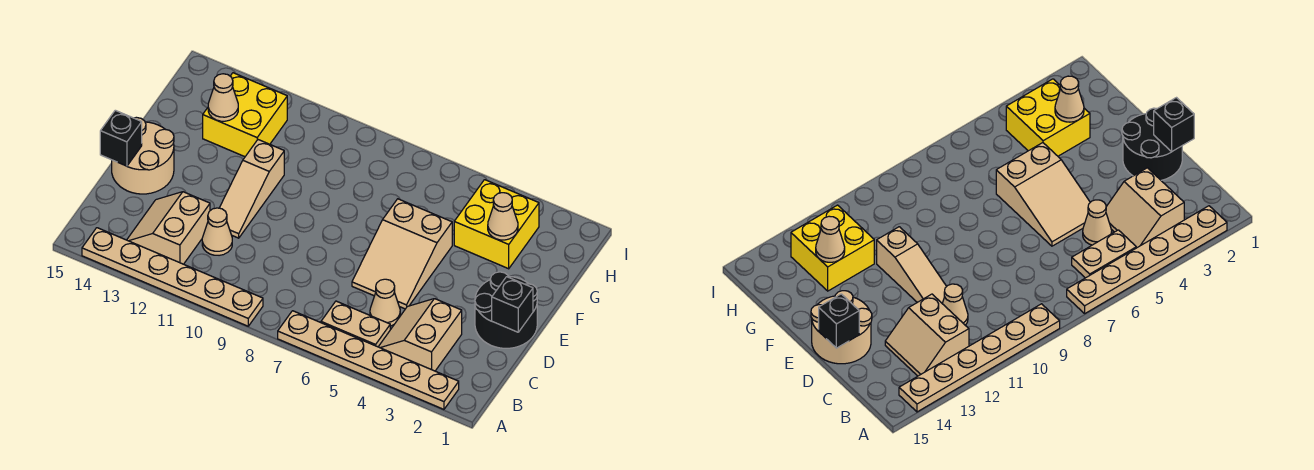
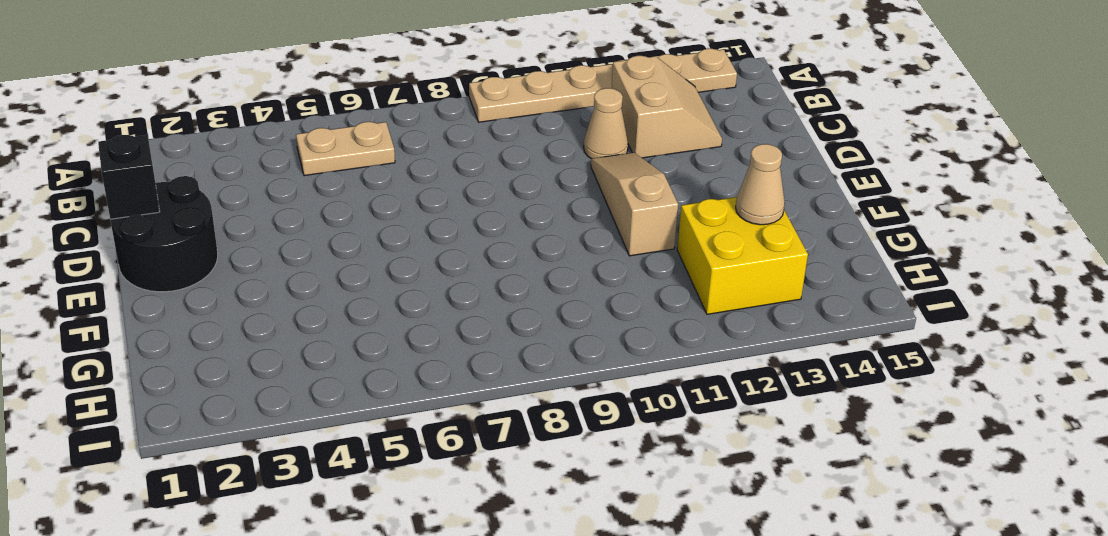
none -> tan 1x6 plate [278,311,459,409]
none -> tan 2x2 slope [378,299,462,371]
none -> tan 1x1 cone [370,279,400,326]

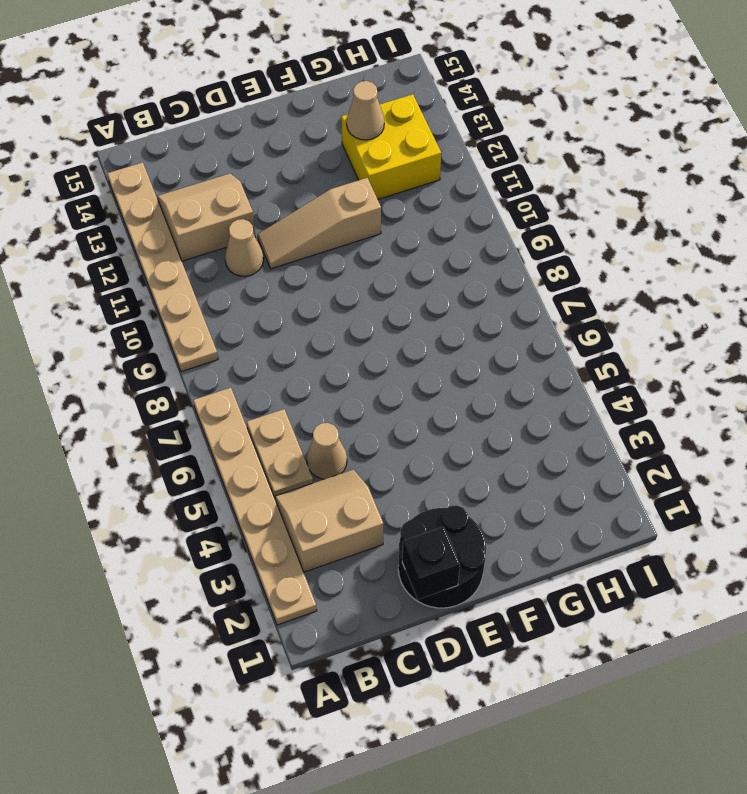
none -> tan 2x3 slope [352,199,452,309]
none -> tan 2x2 round brick [112,117,174,194]
none -> yellow 2x2 brick [454,180,539,269]

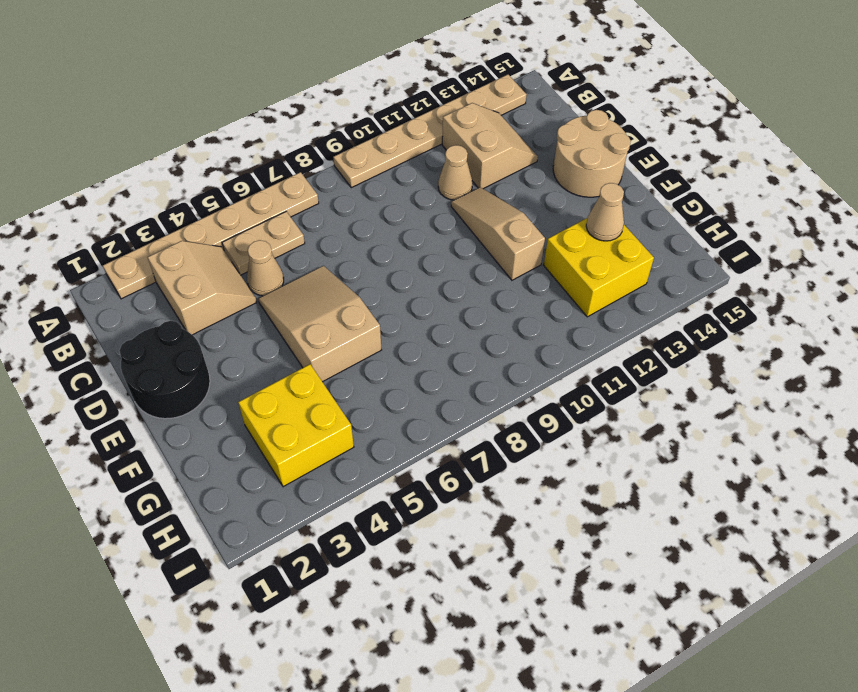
none -> black 1x1 brick [492,277,533,332]
none -> black 1x1 brick [100,110,142,166]
none -> tan 1x1 cone [488,193,518,240]

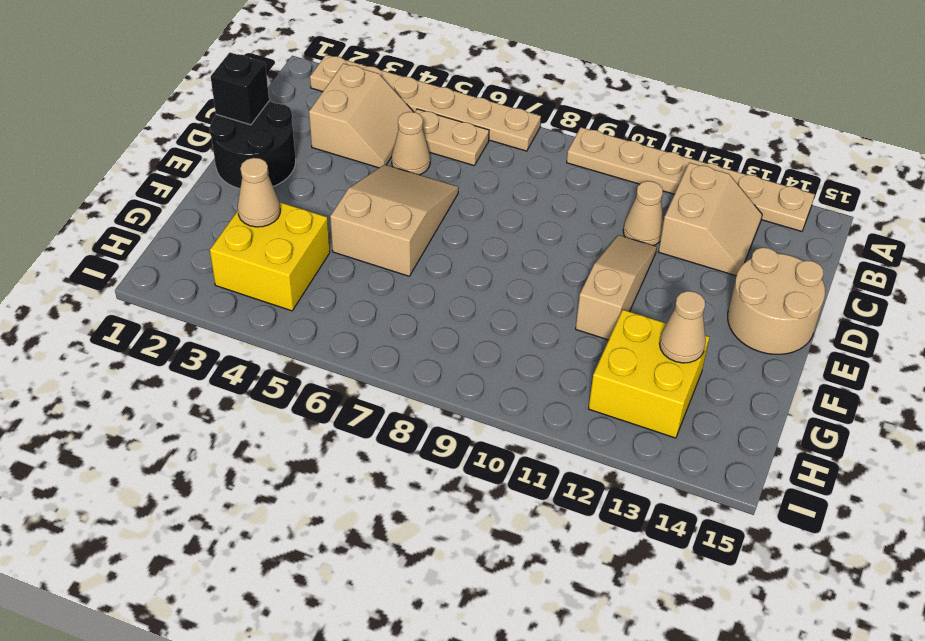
none -> black 1x1 brick [100,110,142,166]

